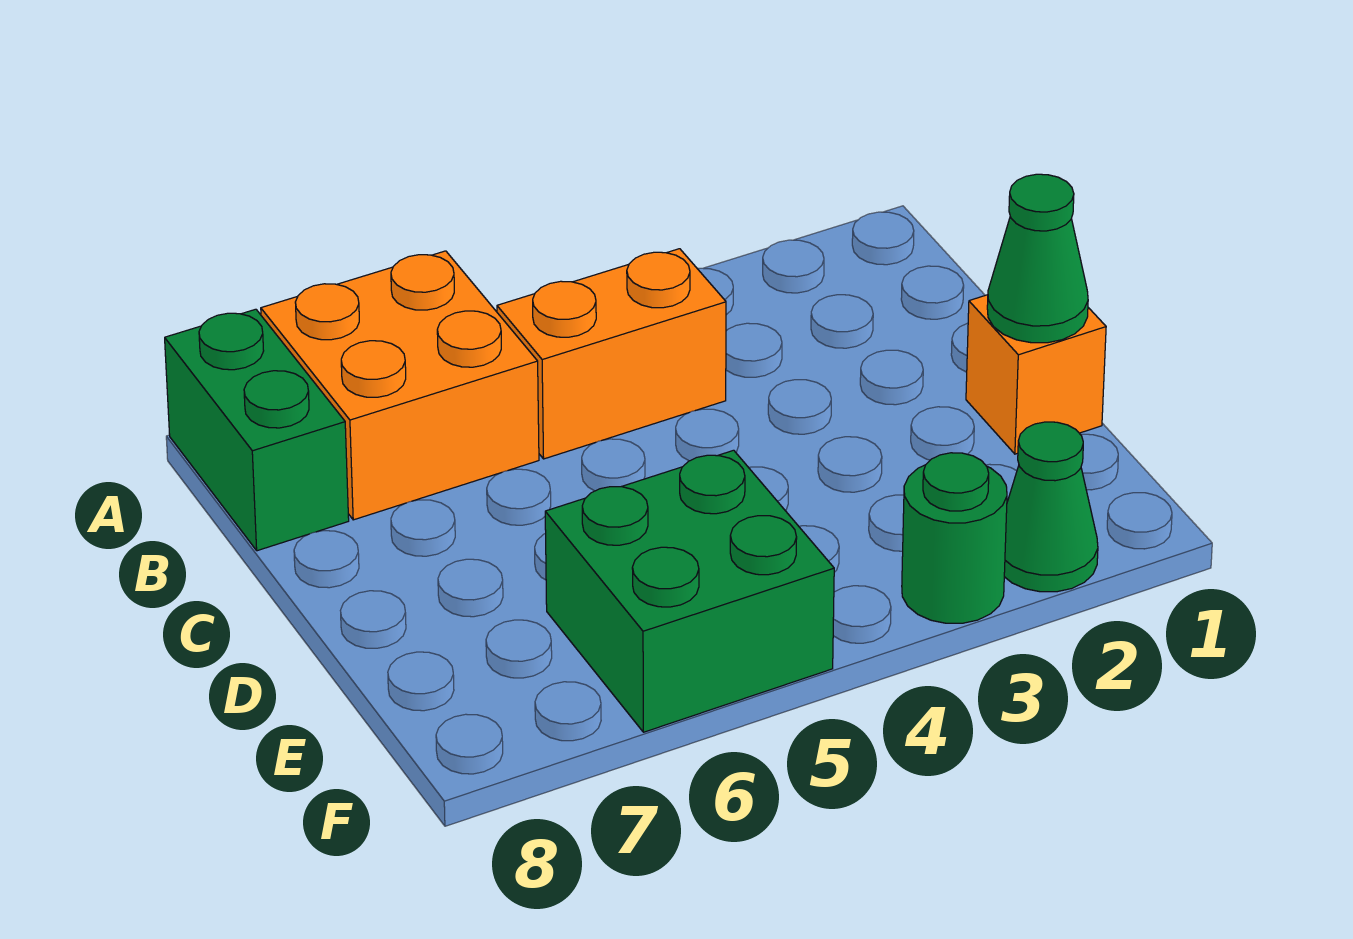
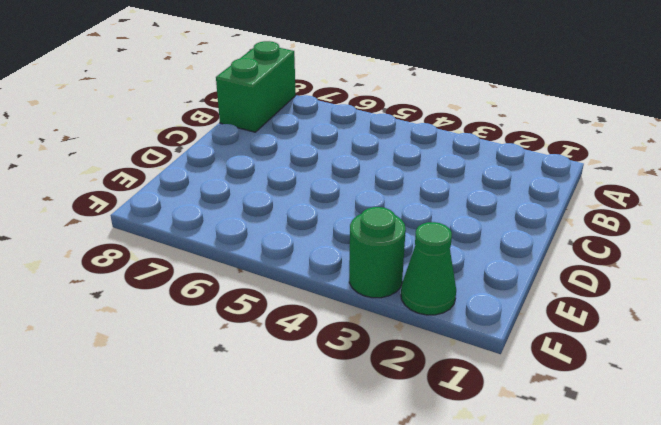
none -> orange 2x2 brick [261,251,539,520]
none -> orange 1x2 brick [497,249,726,459]

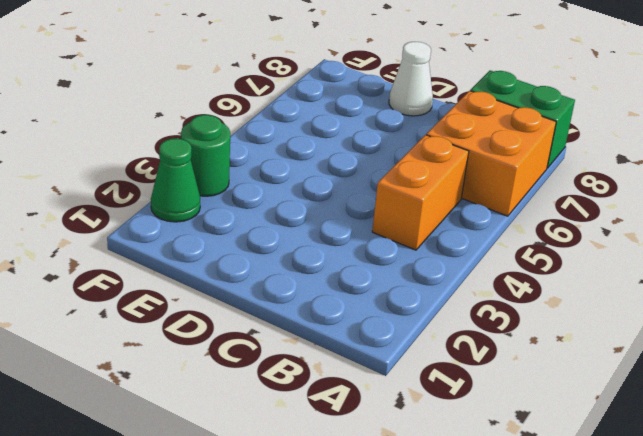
white 1x1 cone [389,42,433,116] -> none
none -> orange 1x1 brick [966,295,1106,454]
none -> green 2x2 brick [545,450,834,732]

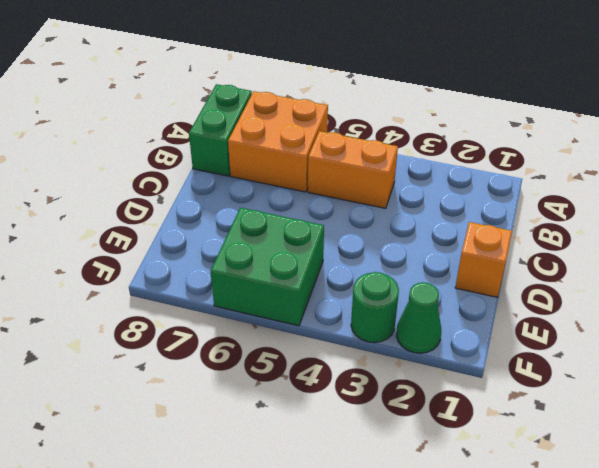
none -> green 1x1 cone [987,174,1088,343]

